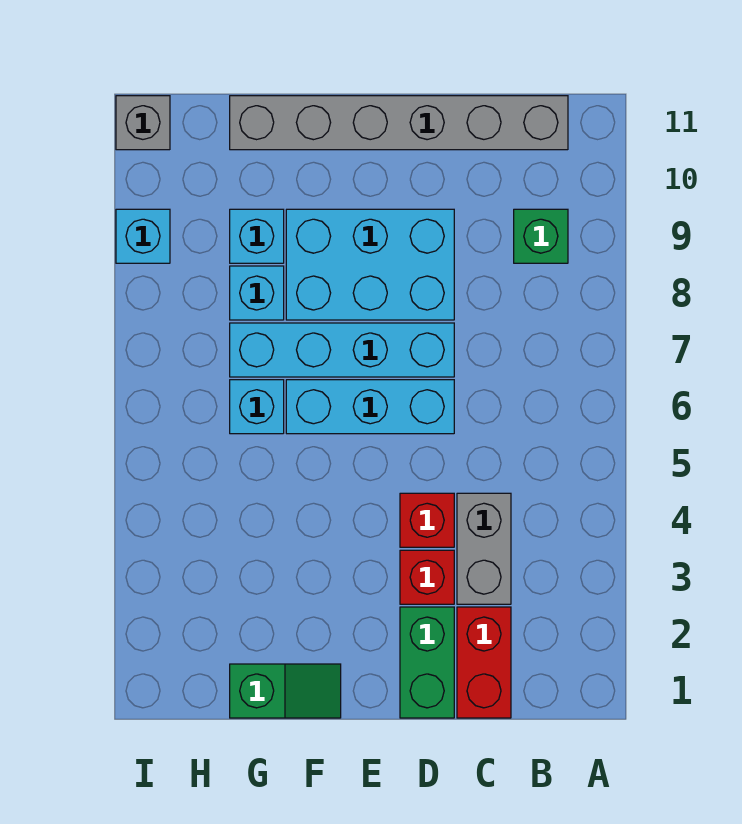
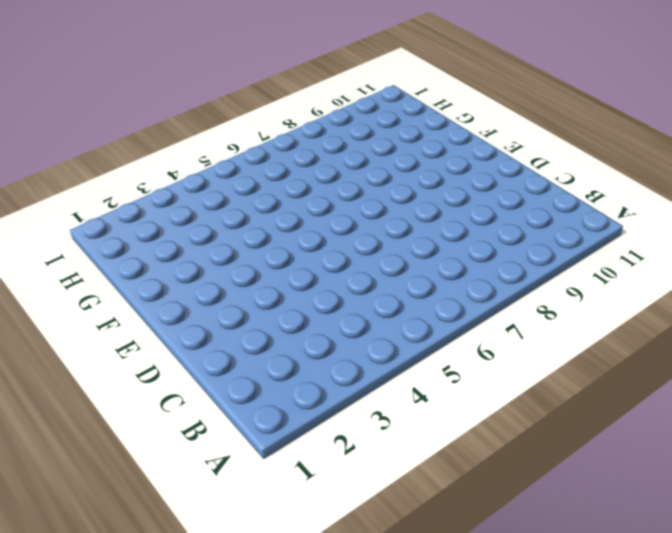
none -> green 1x1 brick [514,209,568,263]
none -> grey 1x6 brick [230,96,568,150]
none -> red 1x2 brick [457,607,511,718]

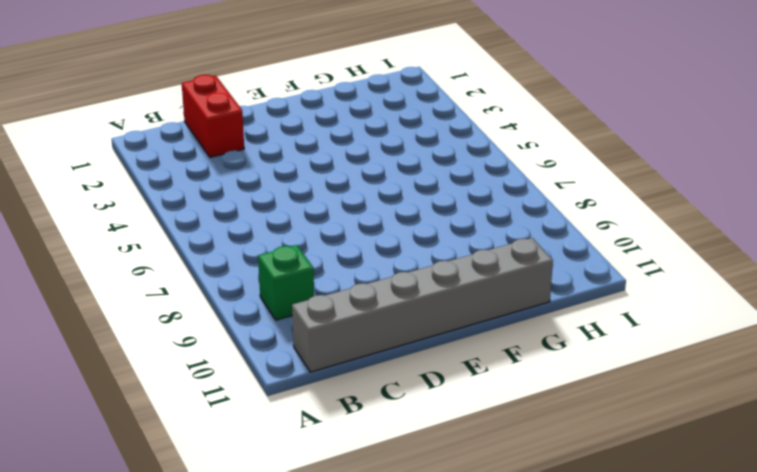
none -> grey 1x2 brick [457,493,511,604]
none -> green 1x2 brick [400,607,454,718]
none -> red 1x1 brick [400,550,454,604]

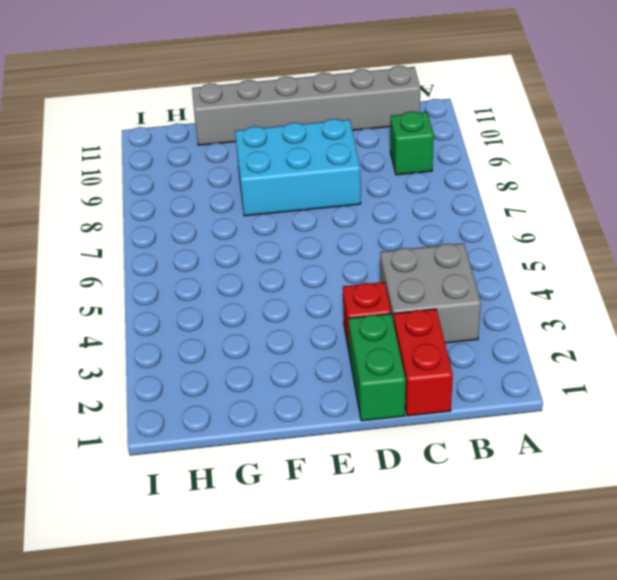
grey 2x2 brick [380,243,481,343] -> grey 1x2 brick [457,493,511,604]
none -> red 1x1 brick [400,493,454,547]
none -> cyan 1x3 brick [286,380,454,434]
none -> cyan 1x4 brick [230,323,454,377]

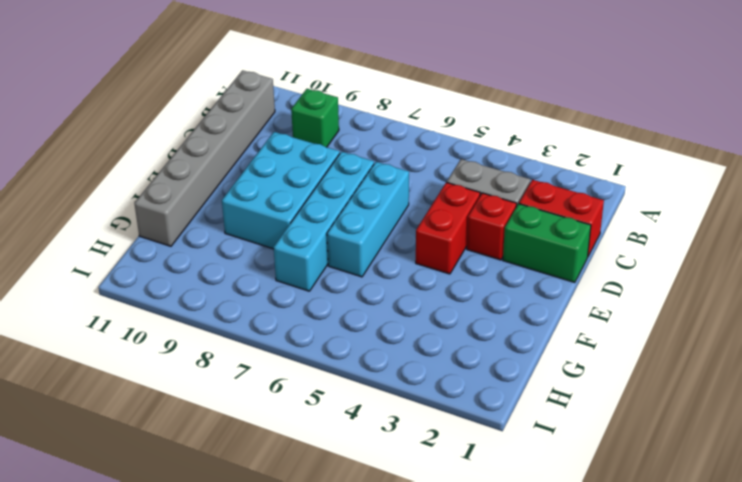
red 1x2 brick [416,182,480,274] -> red 1x1 brick [400,493,454,547]
none -> green 1x2 slope [230,664,341,718]
none -> cyan 1x1 brick [230,380,284,434]
none -> cyan 1x1 brick [230,266,284,320]

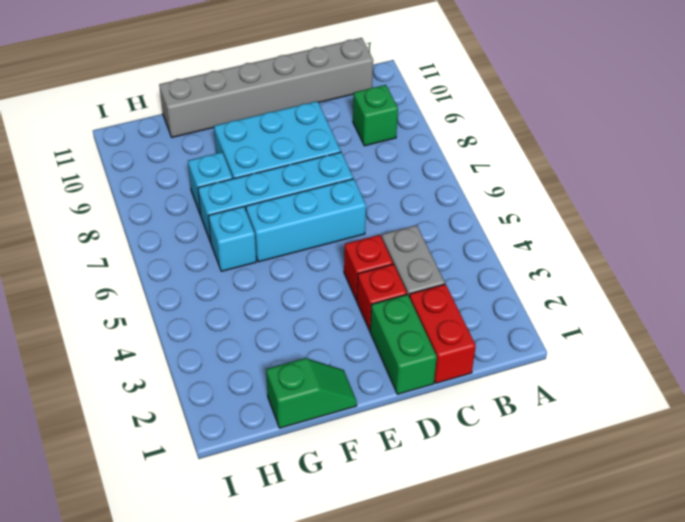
none -> cyan 1x1 brick [230,209,284,263]
none -> cyan 1x1 brick [116,209,170,263]
none -> grey 1x1 brick [116,96,170,150]

